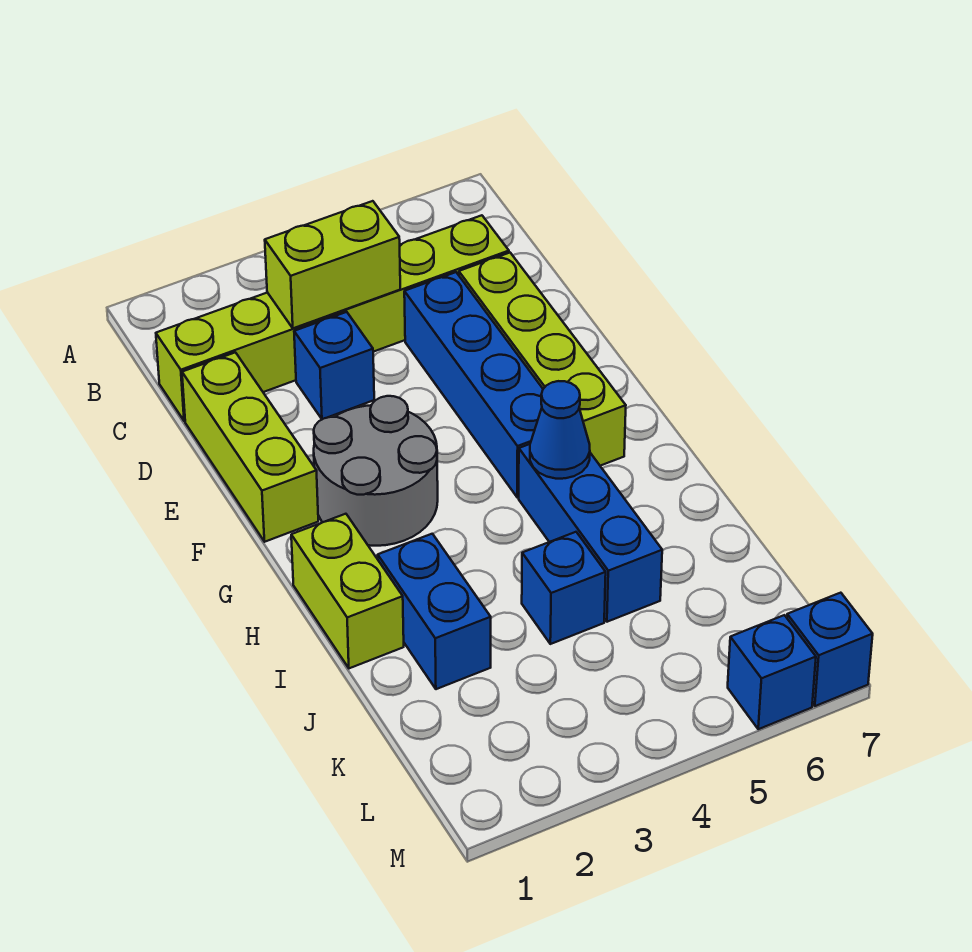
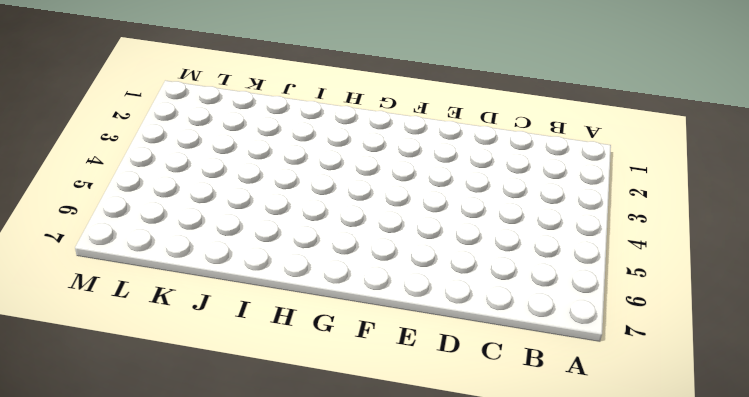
none -> lime 1x6 brick [156,215,509,421]
none -> lime 1x3 brick [182,352,318,542]
none -> blue 1x1 brick [294,312,374,419]

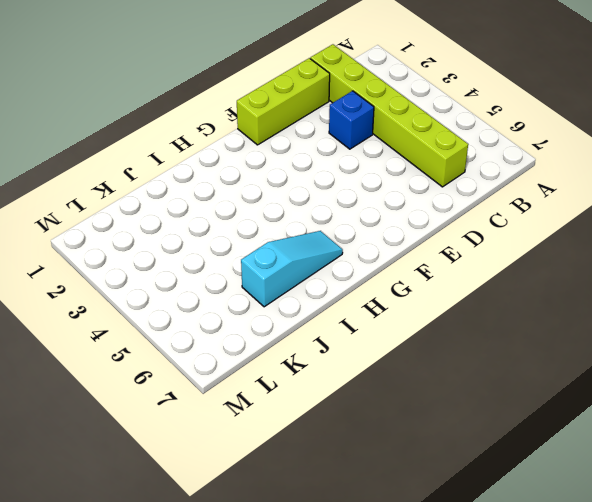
cyan 1x3 slope [241,231,343,307] -> none
none -> blue 1x4 brick [404,272,543,497]
none -> lime 1x4 brick [459,253,626,466]
none -> grey 2x2 round brick [314,396,438,546]

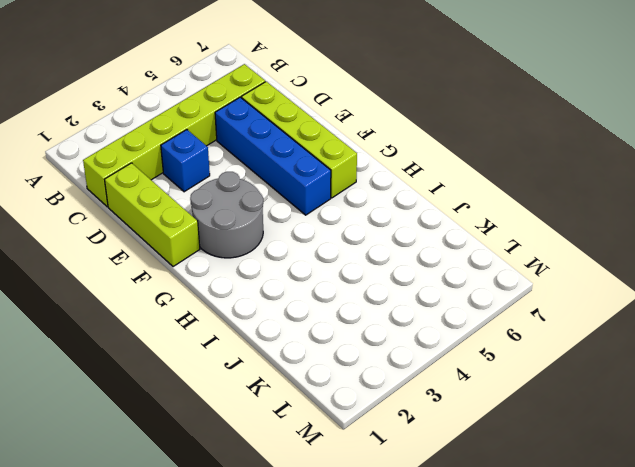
none -> lime 1x2 brick [291,514,404,668]
none -> blue 1x3 brick [519,444,662,622]
none -> blue 1x2 brick [378,534,491,689]

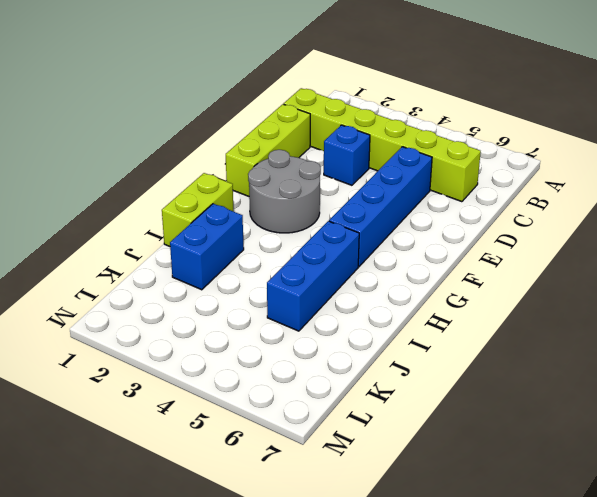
none -> lime 1x4 brick [459,253,626,466]
none -> blue 1x1 brick [522,532,606,644]
none -> blue 1x1 brick [728,615,816,729]

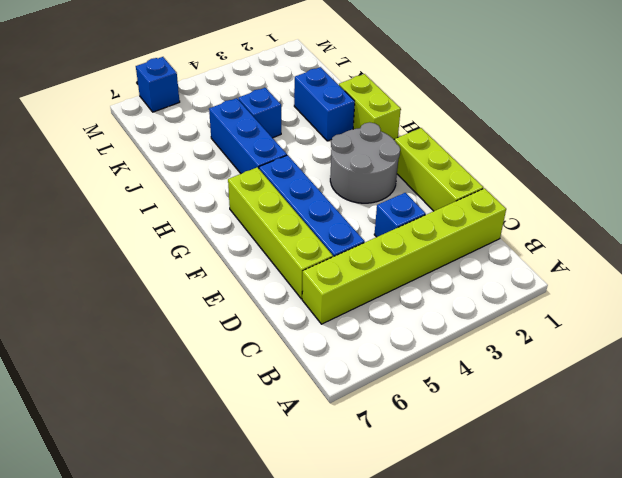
none -> blue 1x1 brick [787,593,873,706]
none -> lime 1x2 brick [265,201,400,328]
none -> blue 1x1 cone [530,381,590,479]

